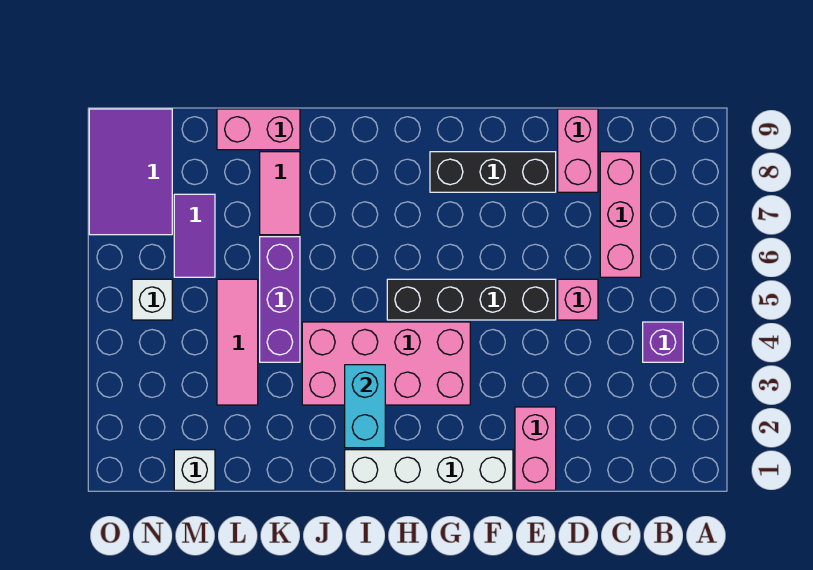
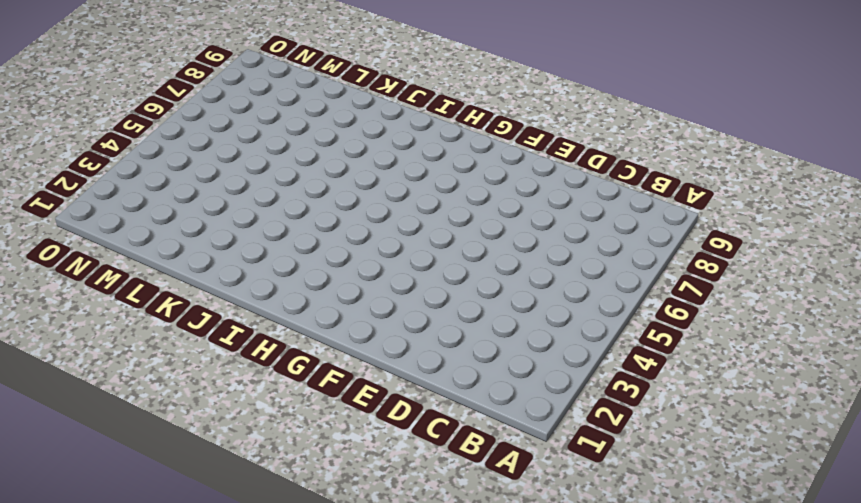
none -> purple 1x1 brick [643,322,683,362]
none -> pink 1x3 brick [600,152,641,277]
none -> pink 1x1 brick [558,279,598,320]

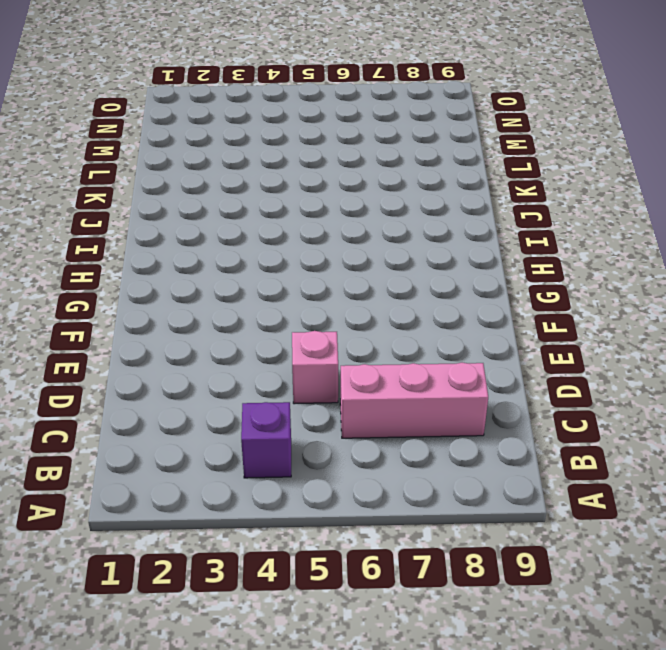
none -> pink 1x2 brick [558,109,598,192]
none -> pink 1x2 brick [515,407,556,490]
none -> black 1x4 brick [387,279,556,320]

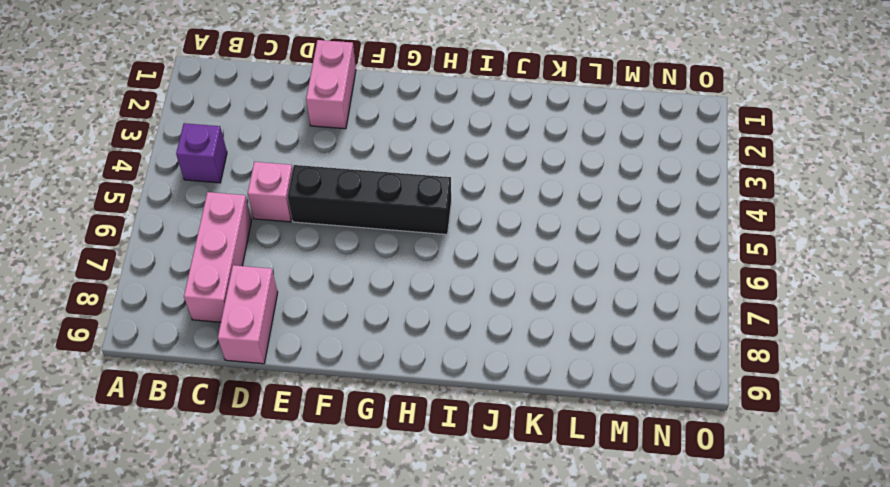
none -> black 1x3 brick [430,152,556,192]
none -> white 1x4 brick [345,450,513,490]
none -> pink 2x4 brick [302,322,470,405]

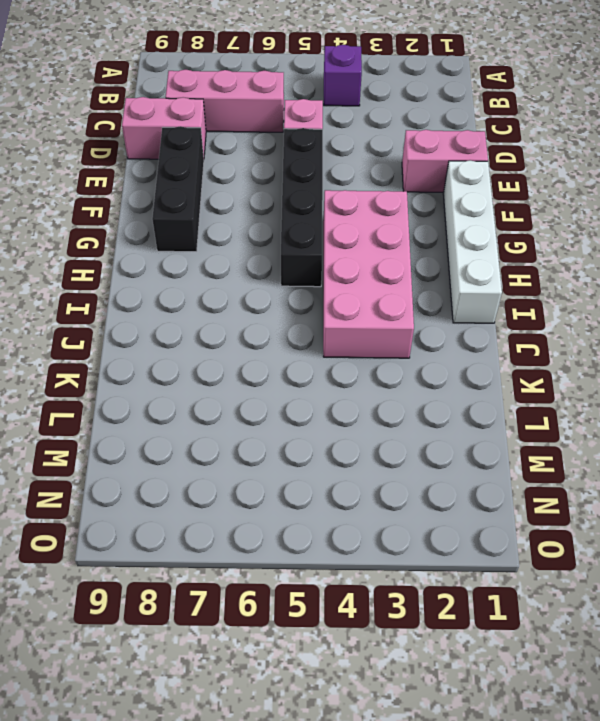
none -> purple 1x3 brick [260,237,300,362]
none -> pink 1x2 tile [260,152,300,235]
none -> pink 1x2 brick [217,109,300,150]

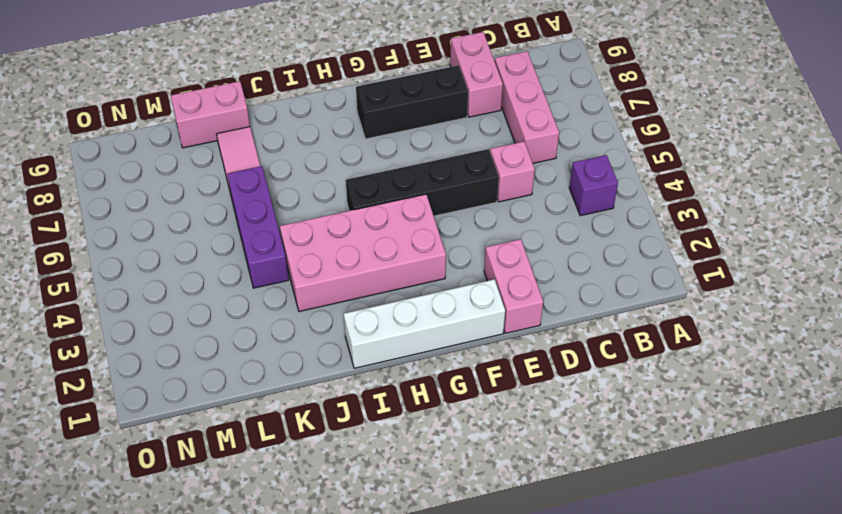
none -> pink 1x3 tile [217,279,258,405]
none -> white 1x1 brick [174,450,215,490]
none -> purple 1x2 tile [174,194,215,277]

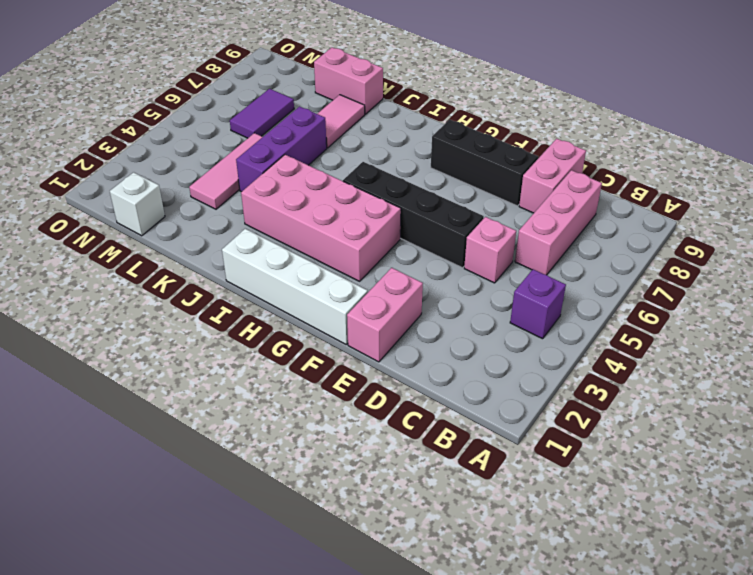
none -> white 1x1 brick [132,279,172,320]
none -> purple 2x3 tile [89,109,172,235]
none -> cyan 1x2 brick [345,365,385,448]

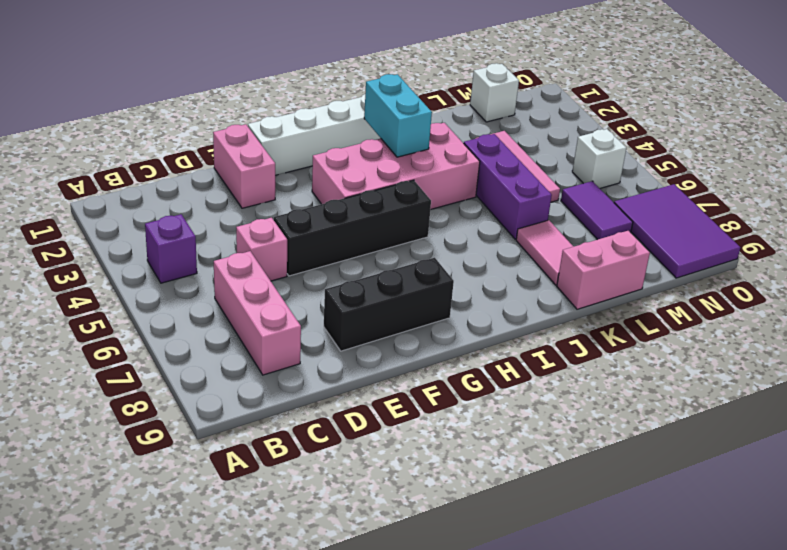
none -> pink 1x2 brick [558,109,598,192]

